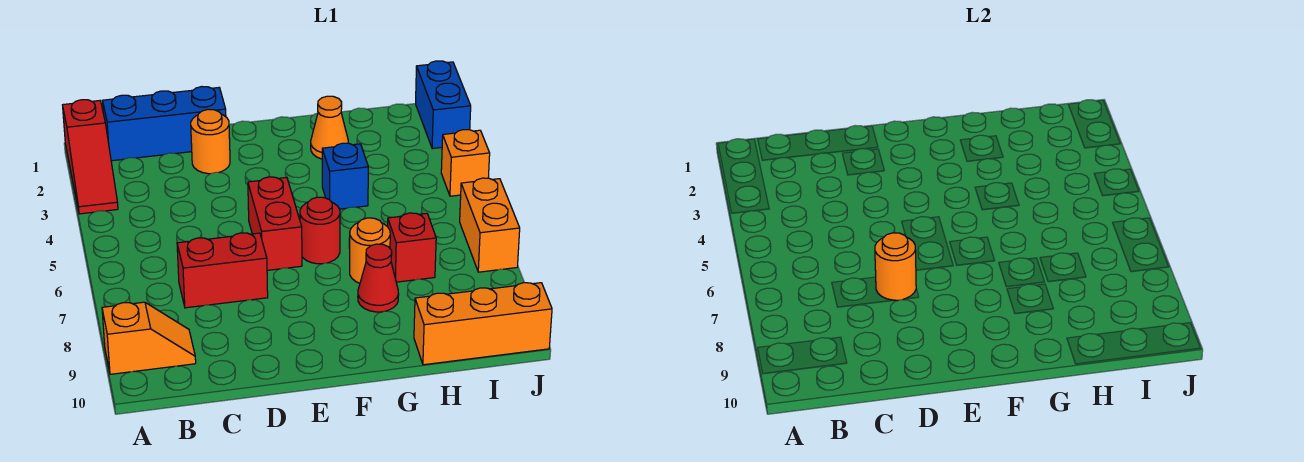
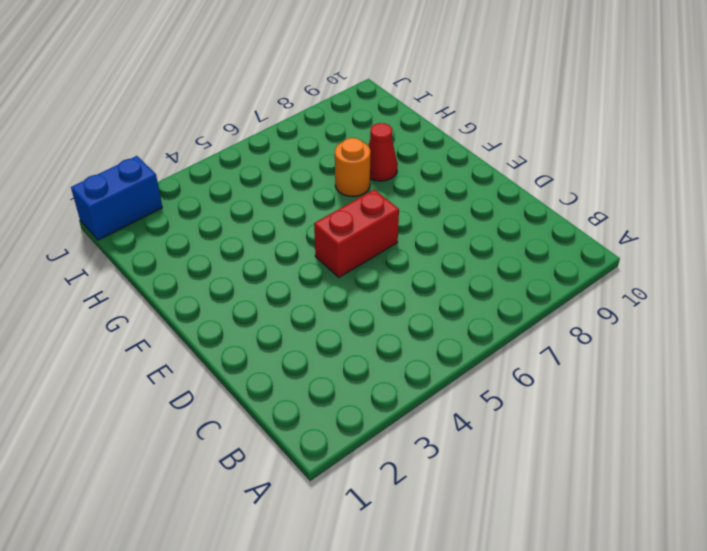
none -> red 1x3 slope [63,100,118,214]
none -> orange 1x2 slope [102,302,196,374]
none -> blue 1x3 brick [103,87,226,161]

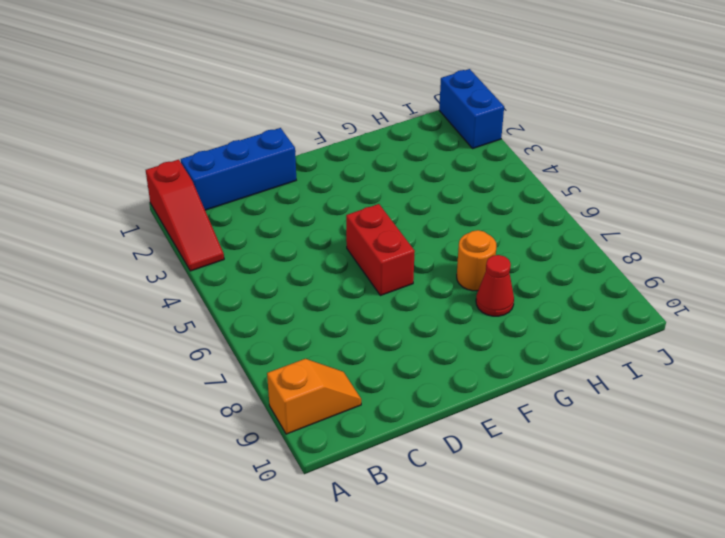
none -> red 1x2 brick [177,233,268,308]
none -> orange 1x1 round brick [191,109,230,174]
none -> red 1x1 round brick [300,197,340,264]

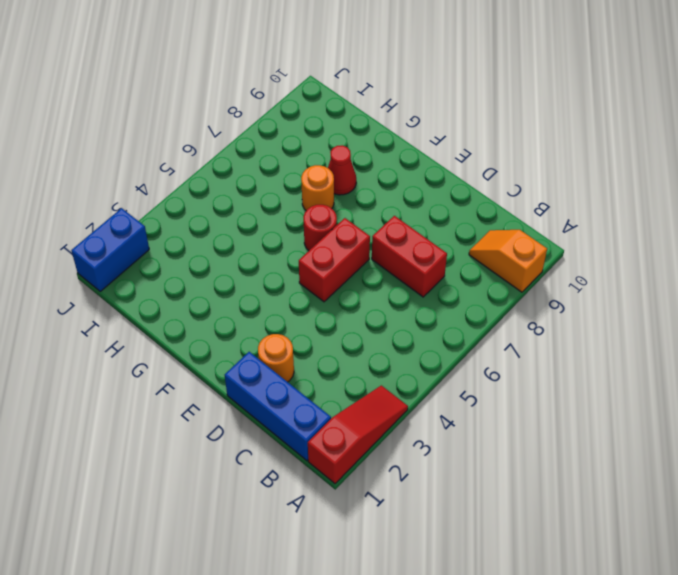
none -> orange 1x1 cone [311,96,348,159]
none -> blue 1x1 brick [322,143,368,209]
none -> red 1x1 brick [388,213,436,282]

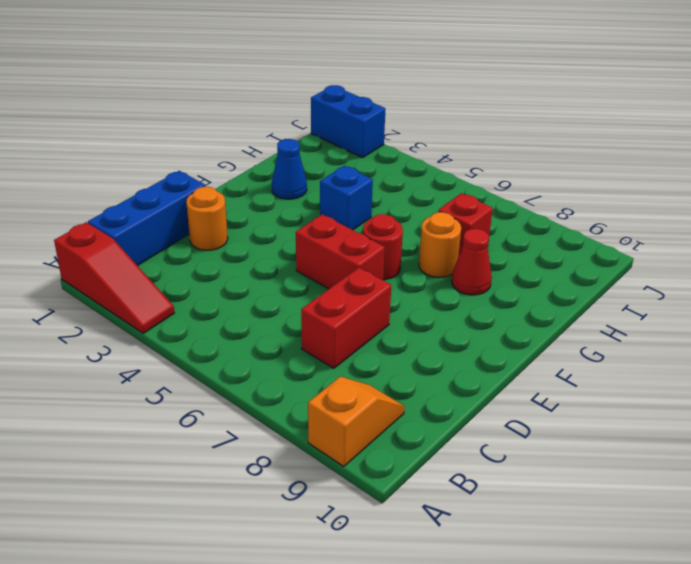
blue 1x1 cone [272,139,307,199] -> orange 1x1 cone [311,96,348,159]
none -> orange 1x3 brick [414,283,552,365]
none -> orange 1x1 brick [441,130,490,196]
none -> orange 1x2 brick [460,178,520,272]

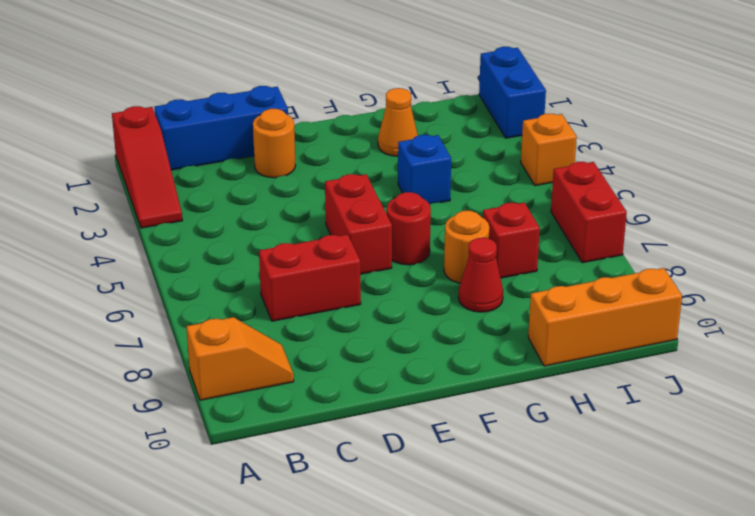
red 1x2 brick [551,162,627,263] -> orange 1x2 brick [460,178,520,272]
none -> orange 1x1 round brick [875,233,916,300]

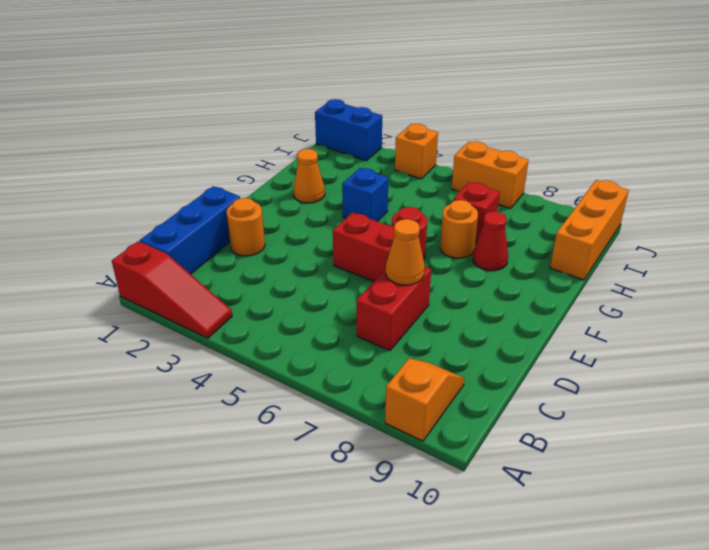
orange 1x1 cone [386,219,425,285] -> orange 1x1 round brick [875,233,916,300]

